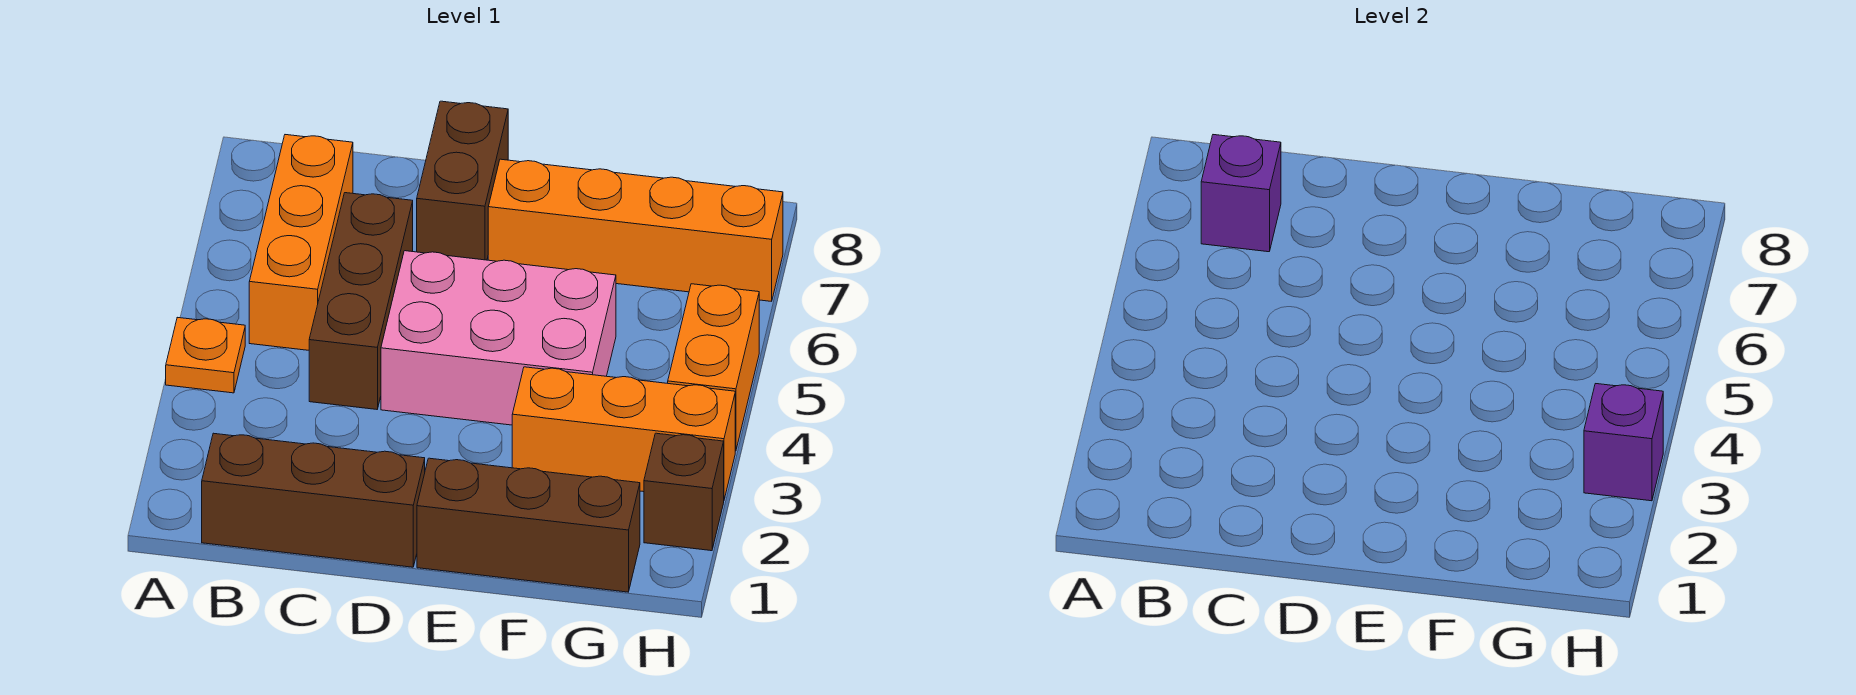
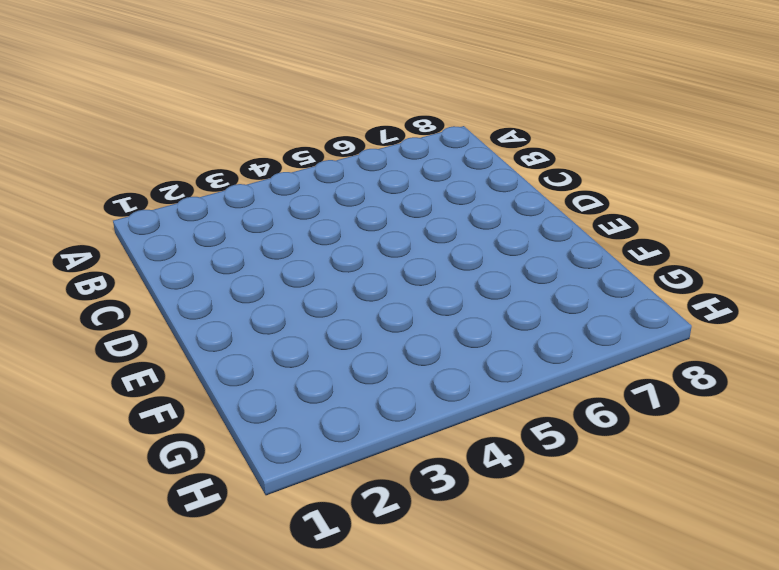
none -> orange 1x1 plate [166,317,245,393]
none -> brown 1x3 brick [202,433,425,567]
none -> orange 1x3 brick [249,135,353,350]

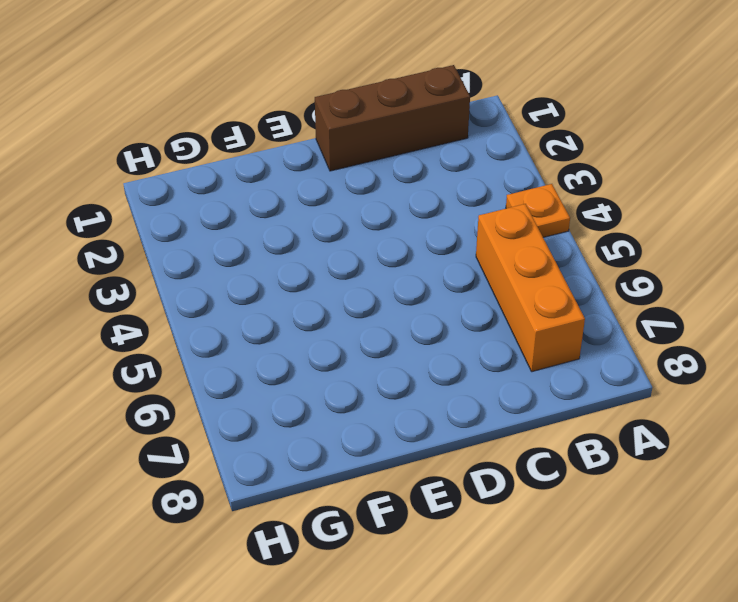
none -> brown 1x3 brick [309,193,413,409]
none -> pink 2x3 brick [381,251,616,425]
none -> brown 1x2 brick [417,101,508,260]

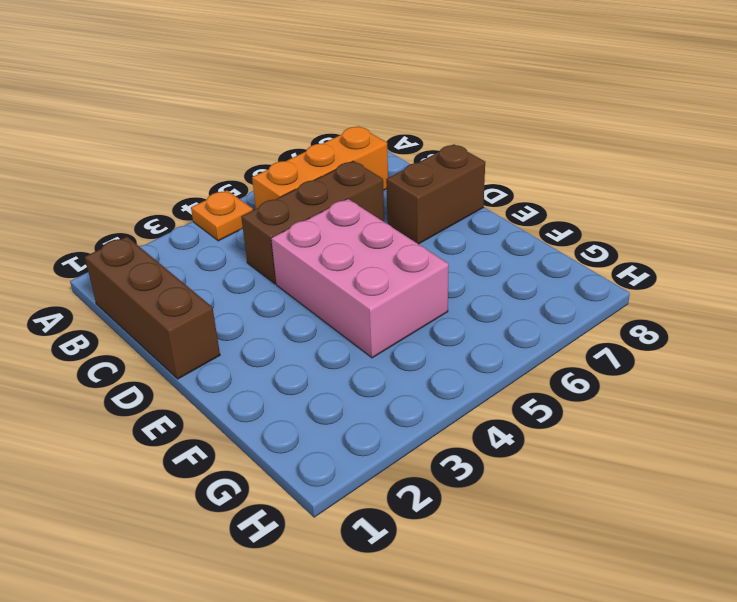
none -> brown 1x3 brick [417,458,640,592]
none -> orange 1x4 brick [488,159,783,301]
none -> orange 1x3 brick [512,367,735,499]

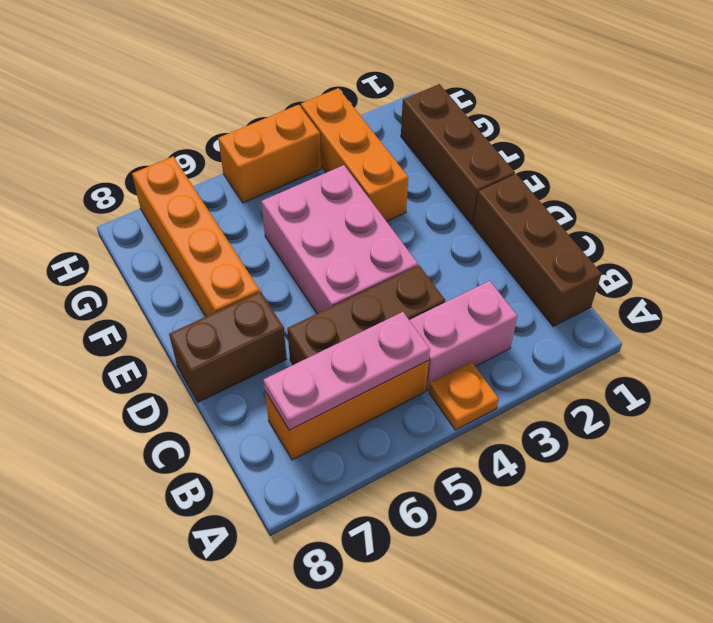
pink 1x2 brick [410,281,517,391] -> none
pink 1x3 plate [263,312,430,430] -> purple 1x1 brick [1201,135,1281,252]
none -> brown 1x1 brick [644,433,724,551]
none -> purple 1x1 brick [1584,384,1663,501]

